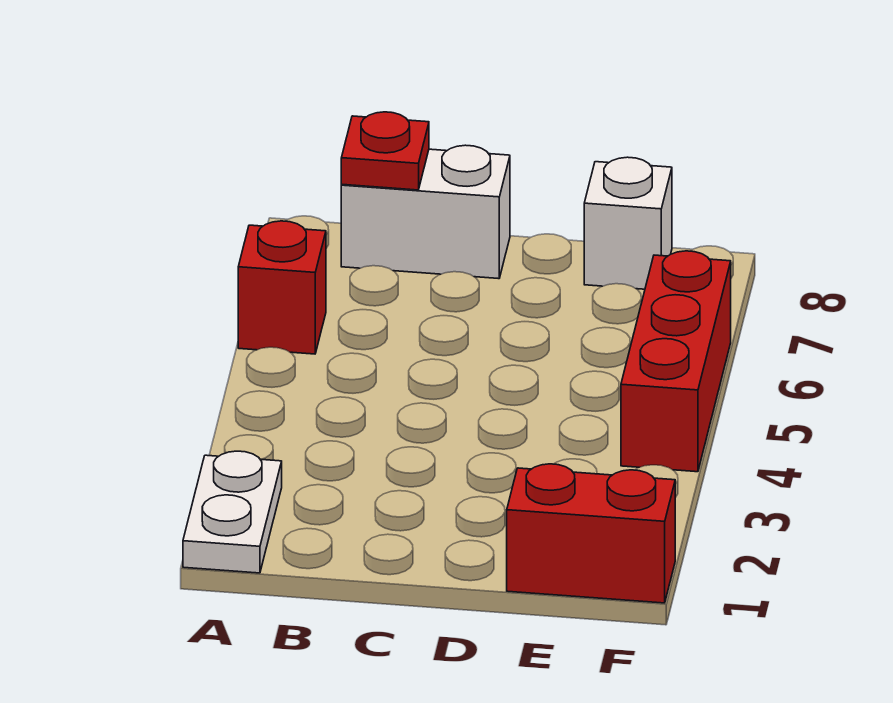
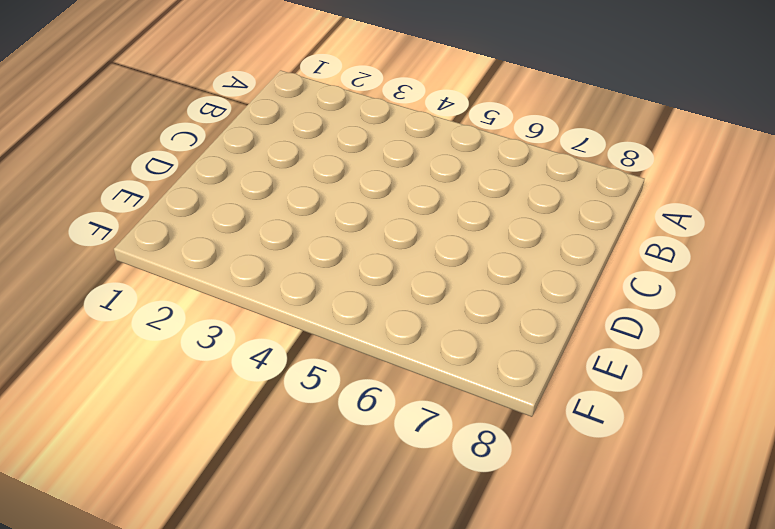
none -> white 1x2 plate [183,451,282,573]
none -> red 1x1 brick [238,221,326,354]

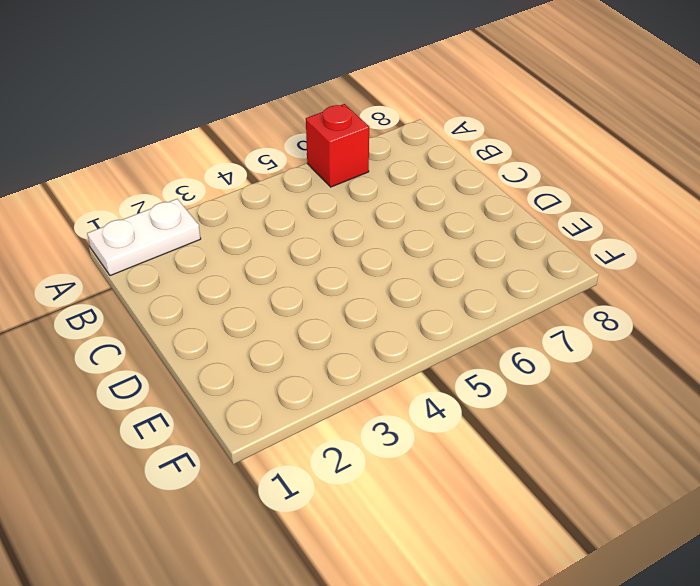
none -> white 1x2 brick [341,145,510,279]
none -> red 1x2 brick [507,464,675,603]

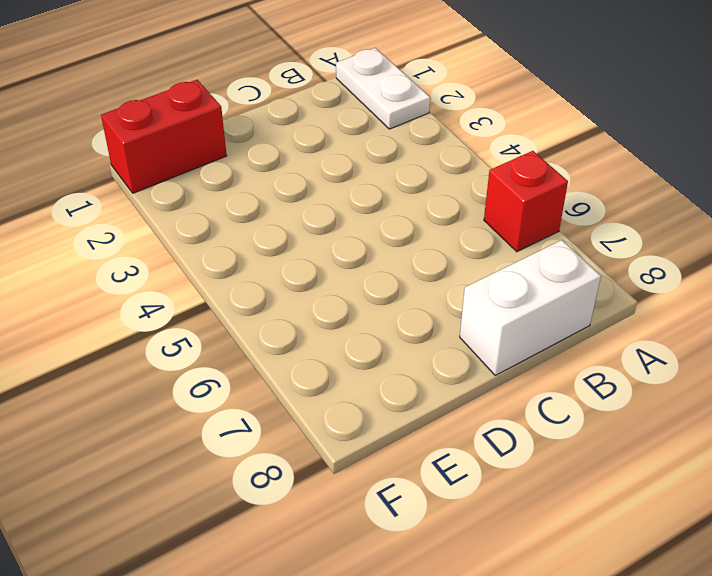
none -> white 1x1 brick [584,157,672,289]
none -> red 1x3 brick [621,251,731,472]

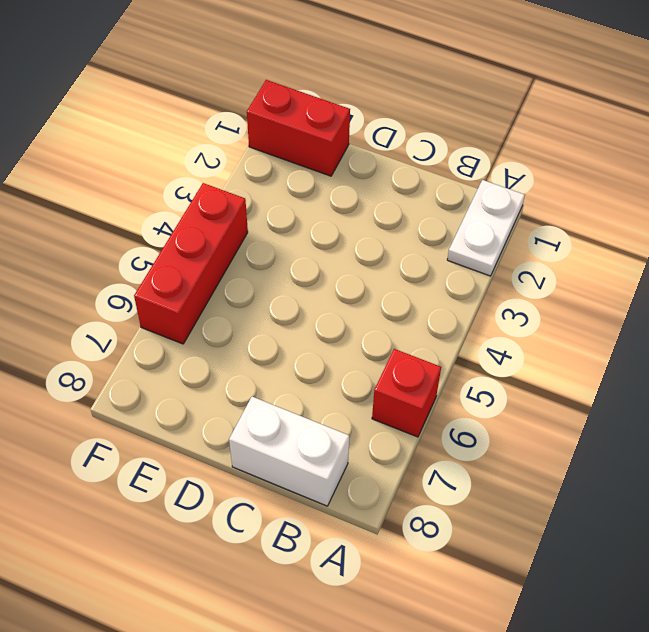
none -> white 1x1 brick [584,157,672,289]
none -> red 1x1 plate [341,112,429,190]

